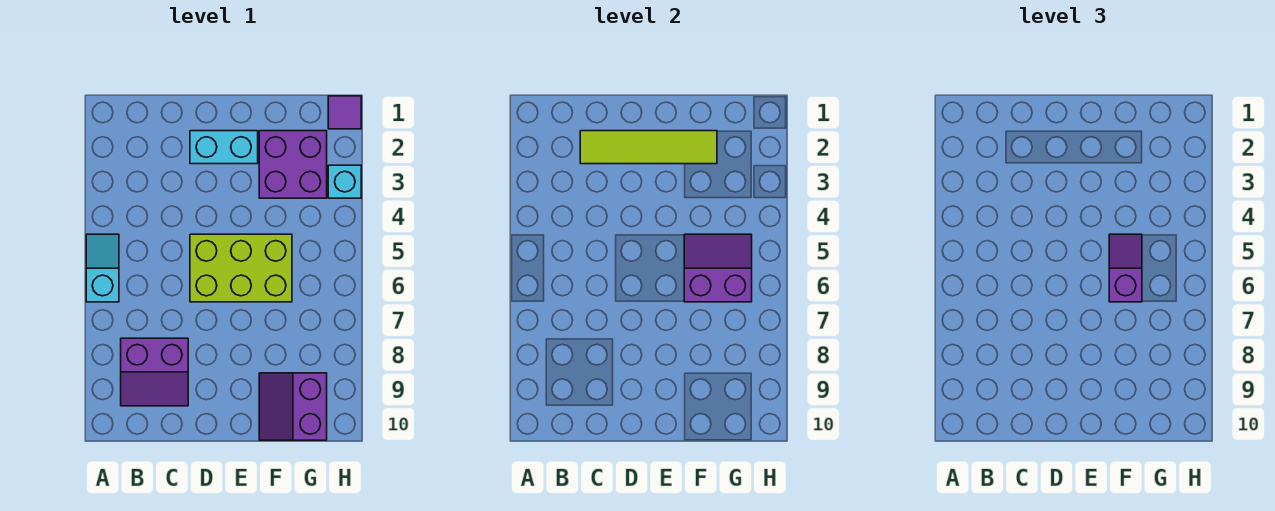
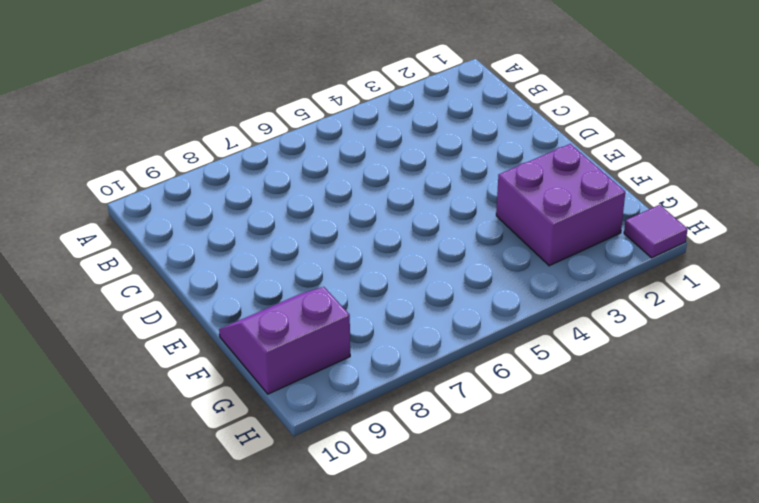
none -> cyan 1x2 slope [86,234,119,302]
none -> purple 2x2 slope [121,338,188,406]

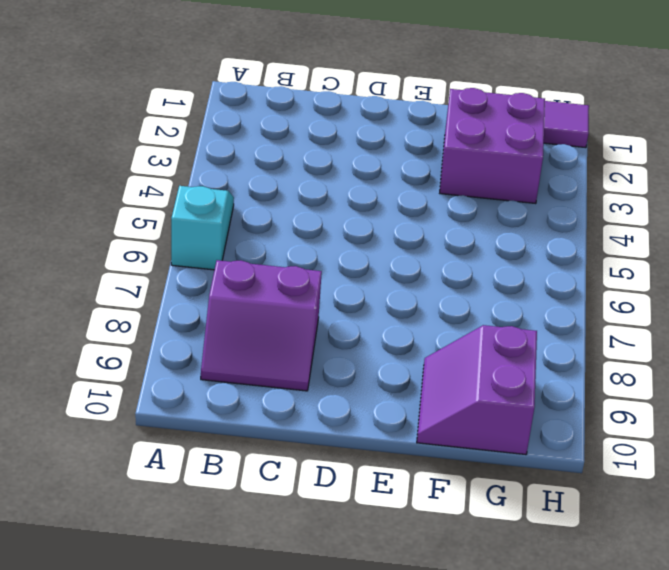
none -> cyan 1x2 brick [190,131,258,164]
none -> lime 2x3 brick [190,234,292,302]

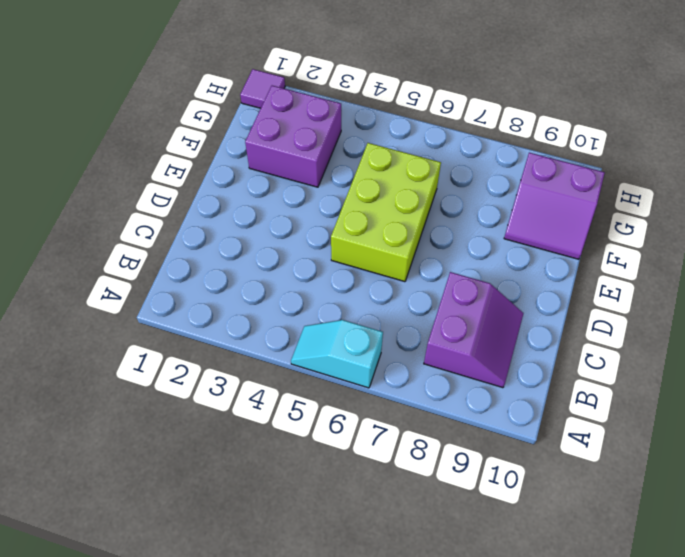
none -> cyan 1x2 brick [190,131,258,164]
none -> cyan 1x1 brick [328,165,361,198]

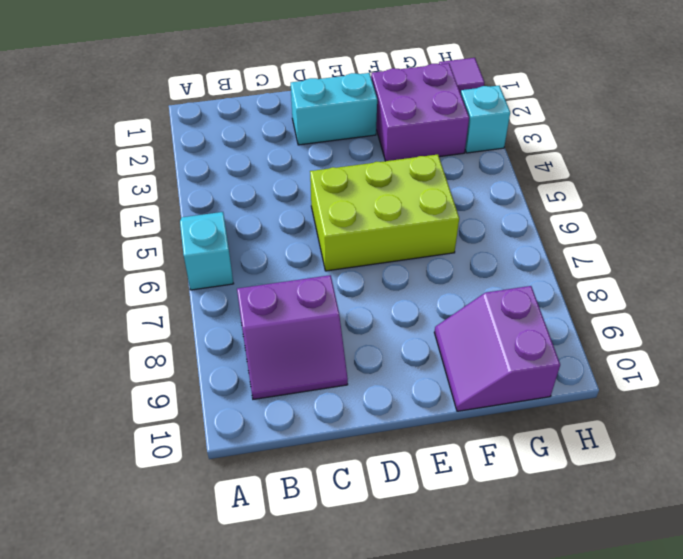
none -> lime 1x4 tile [580,131,717,164]
none -> purple 2x2 slope [684,234,752,302]

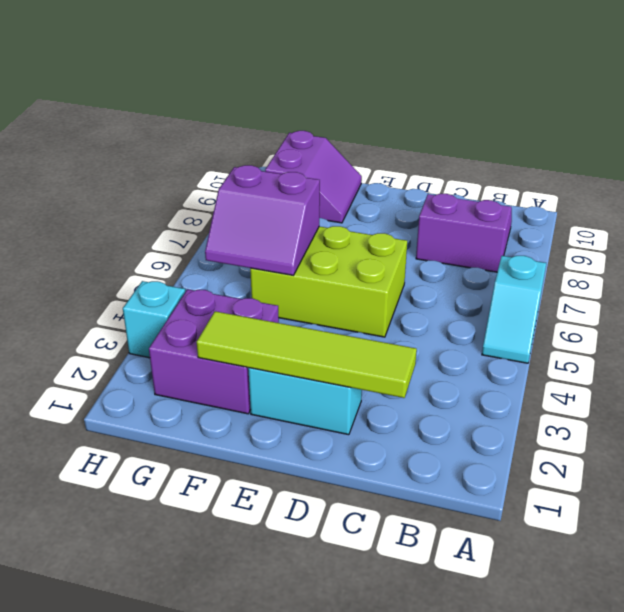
none -> purple 1x1 tile [328,96,361,129]
none -> purple 1x2 slope [1109,234,1142,302]

